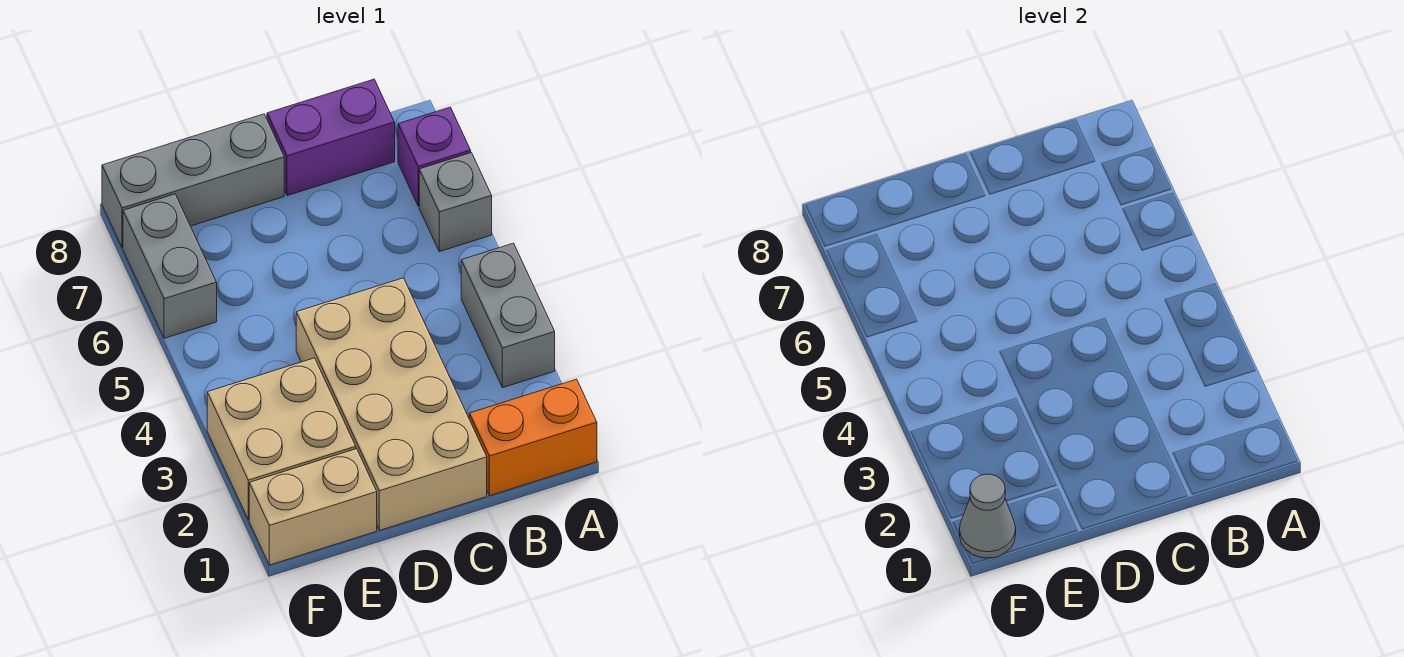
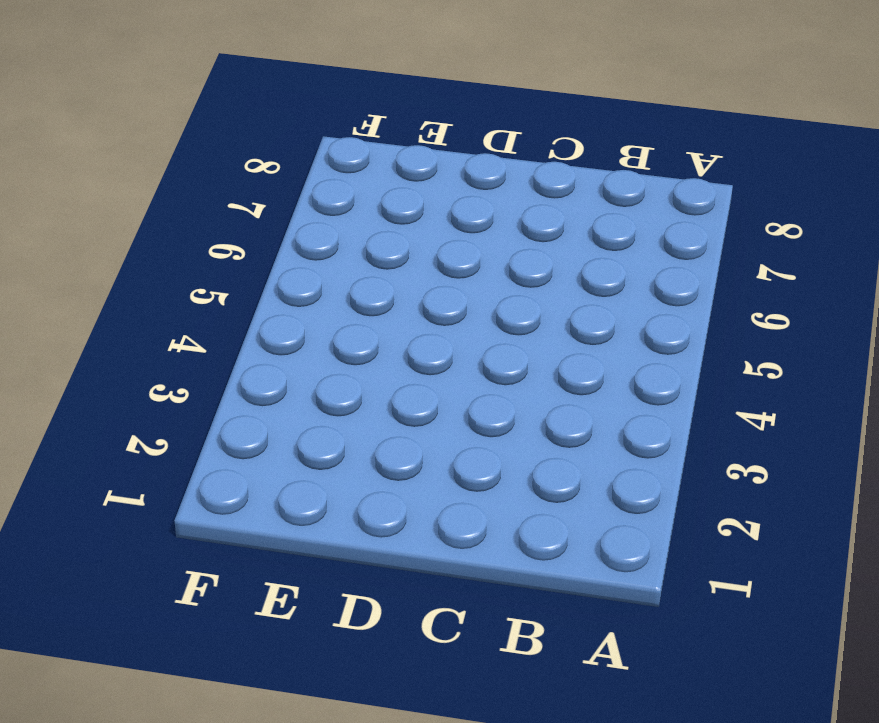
none -> orange 1x2 brick [469,379,597,496]
none -> grey 1x2 brick [461,243,555,388]

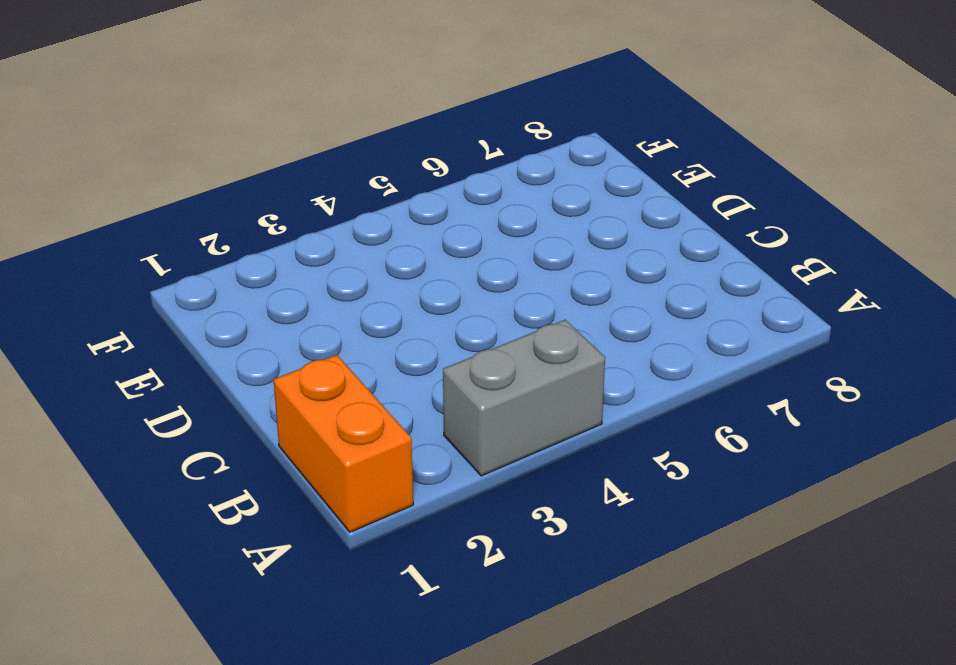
none -> grey 1x1 brick [419,153,492,252]
none -> purple 1x1 brick [398,107,471,206]

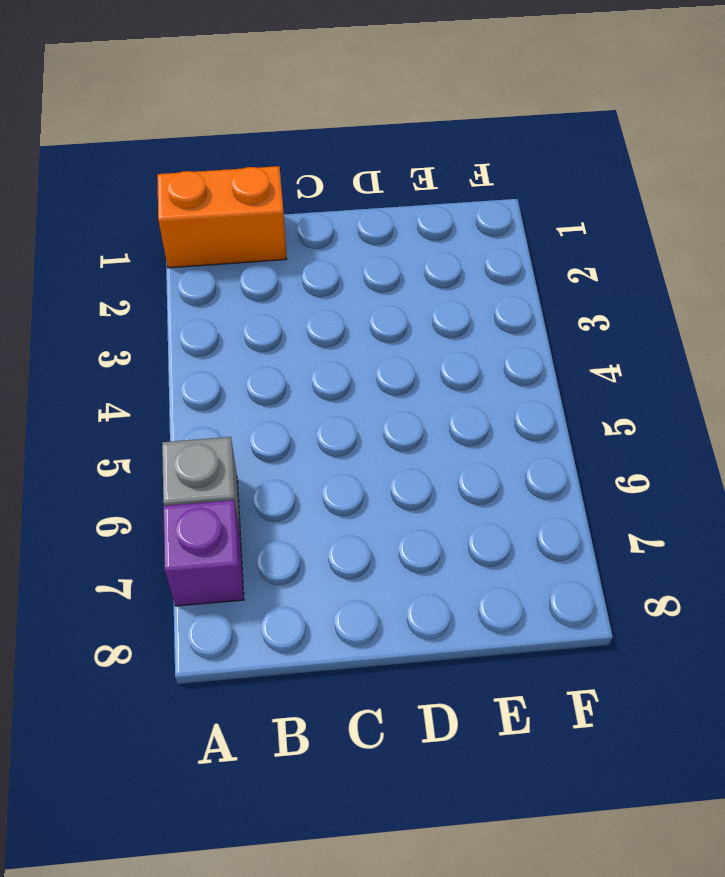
none -> grey 1x2 brick [461,243,555,388]
none -> purple 1x2 brick [267,79,395,196]

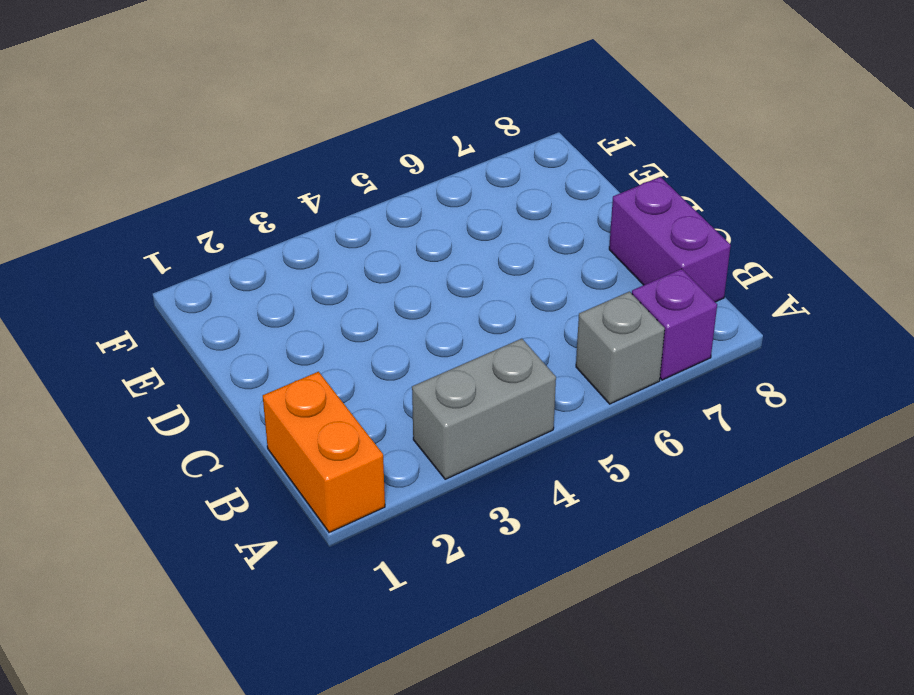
none -> tan 2x4 brick [296,278,487,530]
none -> grey 1x3 brick [102,114,284,248]

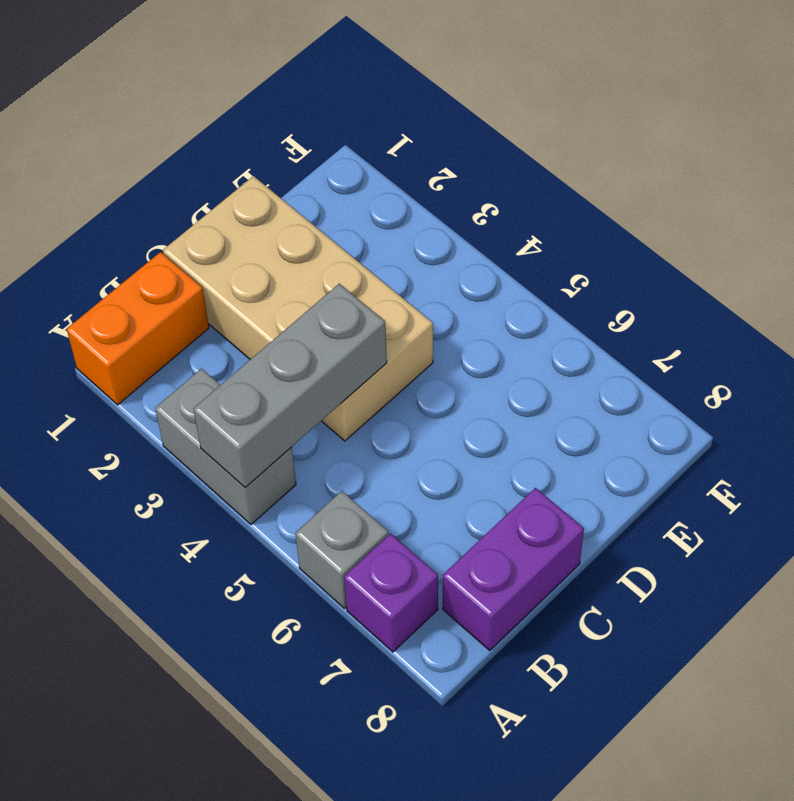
grey 1x3 brick [194,284,387,488] -> grey 1x3 brick moved to [102,114,284,248]
none -> tan 1x2 brick [249,449,377,565]
none -> tan 2x2 brick [207,358,356,520]

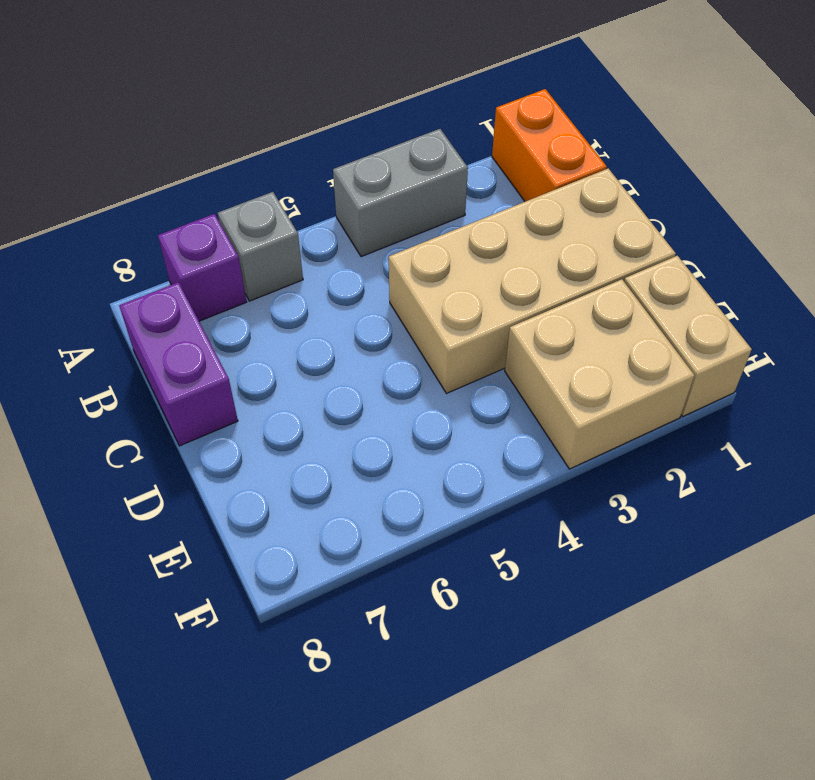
none -> grey 1x3 brick [102,114,284,248]
none -> grey 1x2 brick [123,194,217,338]

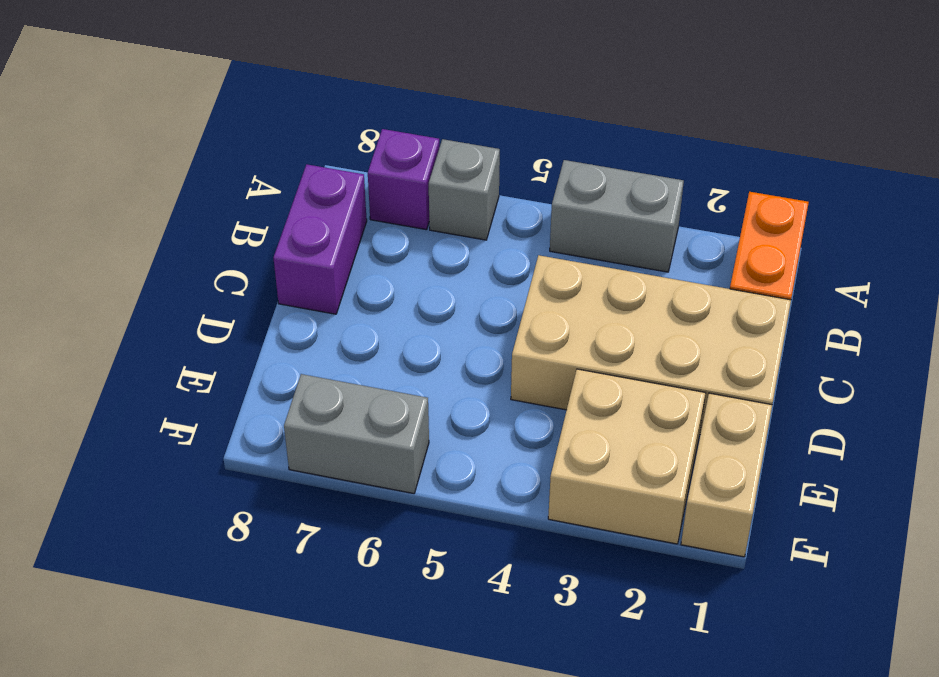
none -> grey 1x3 brick [102,114,284,248]
none -> grey 1x1 cone [960,474,1016,558]

